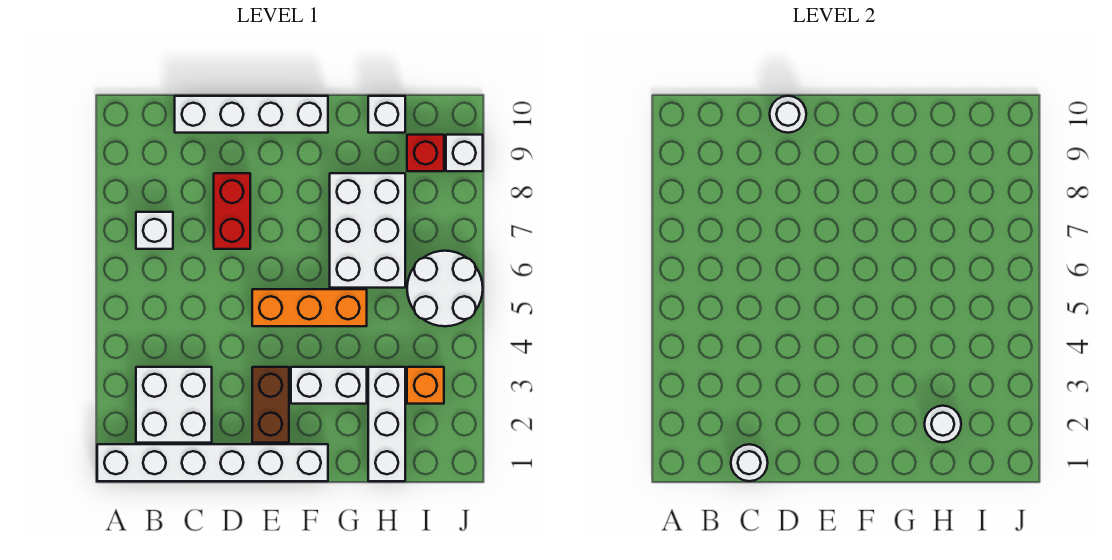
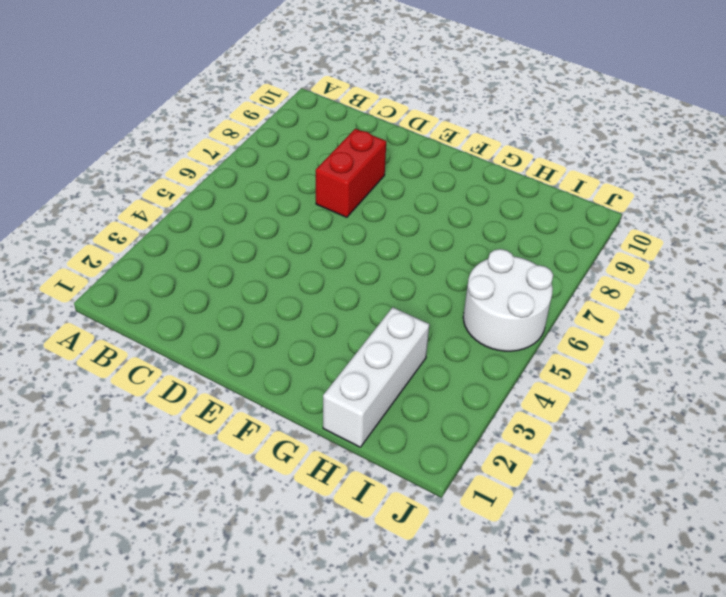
none -> white 1x6 brick [97,444,328,481]
none -> white 2x2 brick [136,367,212,443]
none -> white 1x1 brick [136,212,173,249]

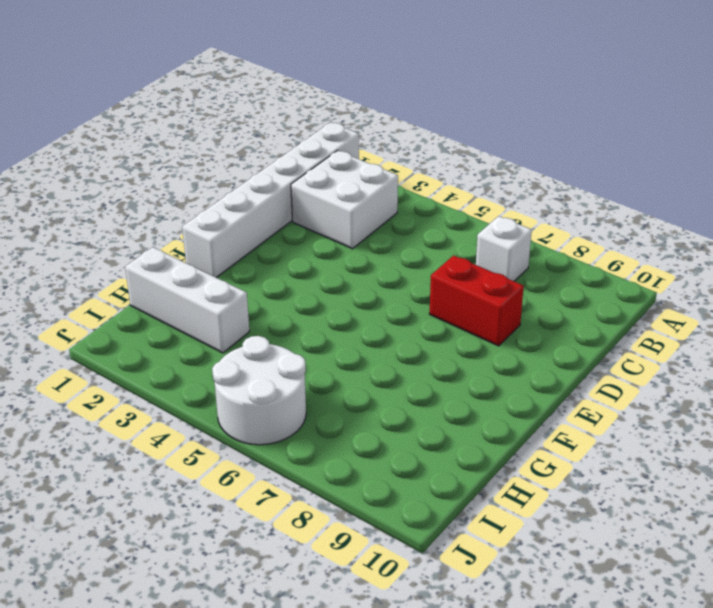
none -> white 1x4 brick [175,96,328,133]
none -> brown 1x2 brick [252,367,289,443]
none -> orange 1x3 brick [252,289,367,326]

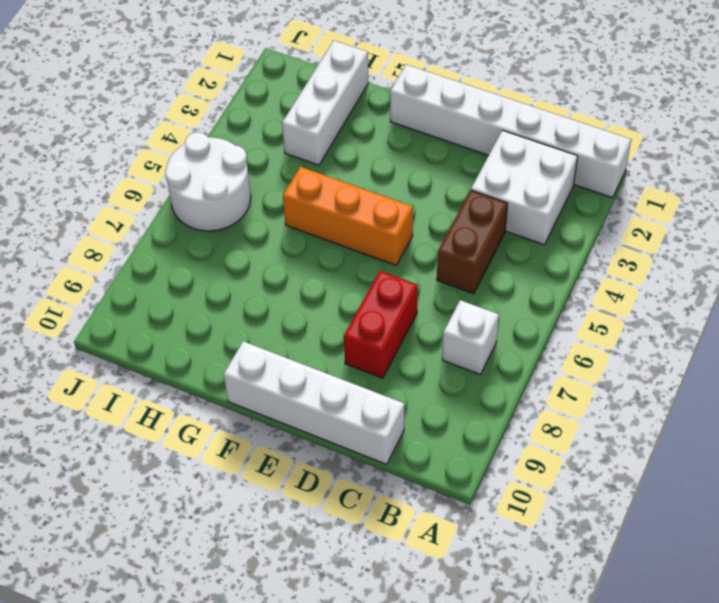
brown 1x2 brick [437,190,508,294] -> brown 1x2 brick moved to [252,367,289,443]
none -> white 1x2 brick [291,367,367,404]
none -> white 2x3 brick [330,173,405,288]
none -> white 1x1 brick [368,96,405,133]

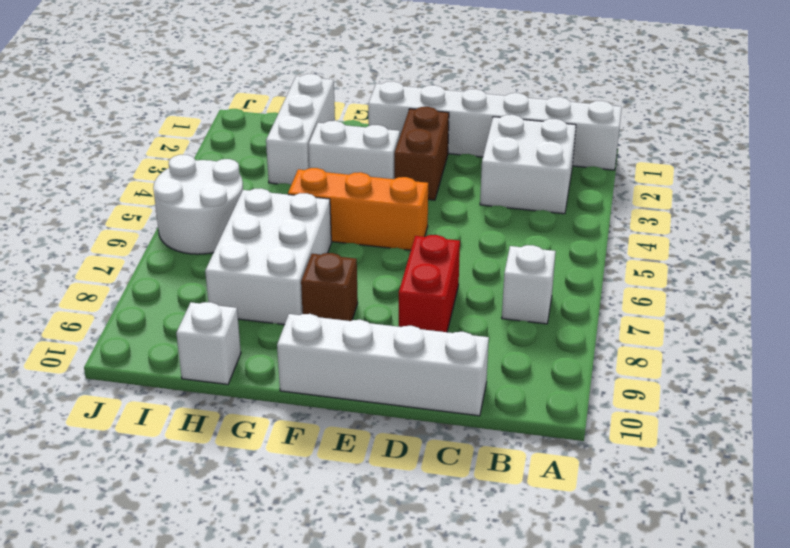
brown 1x1 brick [301,253,358,321] -> none
none -> orange 1x1 brick [407,367,444,404]
none -> red 1x1 brick [407,135,444,171]
none -> white 1x1 brick [446,135,483,171]

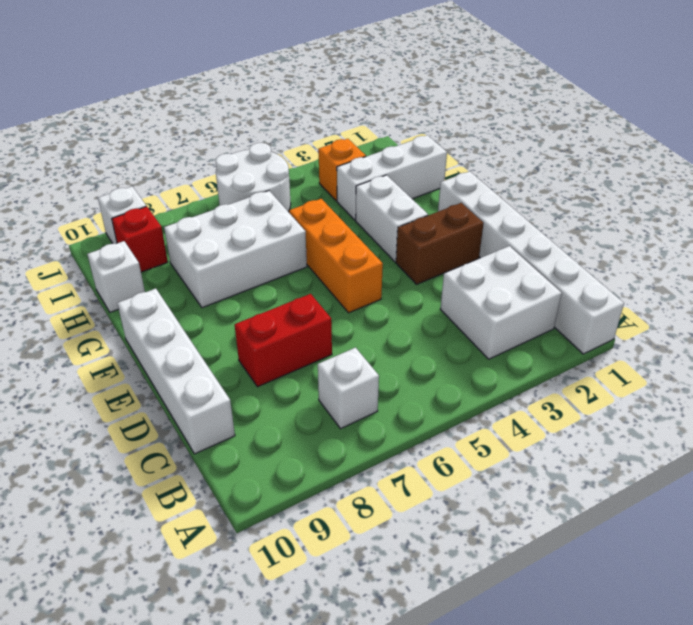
none -> white 1x1 round brick [731,444,768,481]
none -> white 1x1 round brick [770,96,806,133]
none -> white 1x1 round brick [925,406,961,442]

